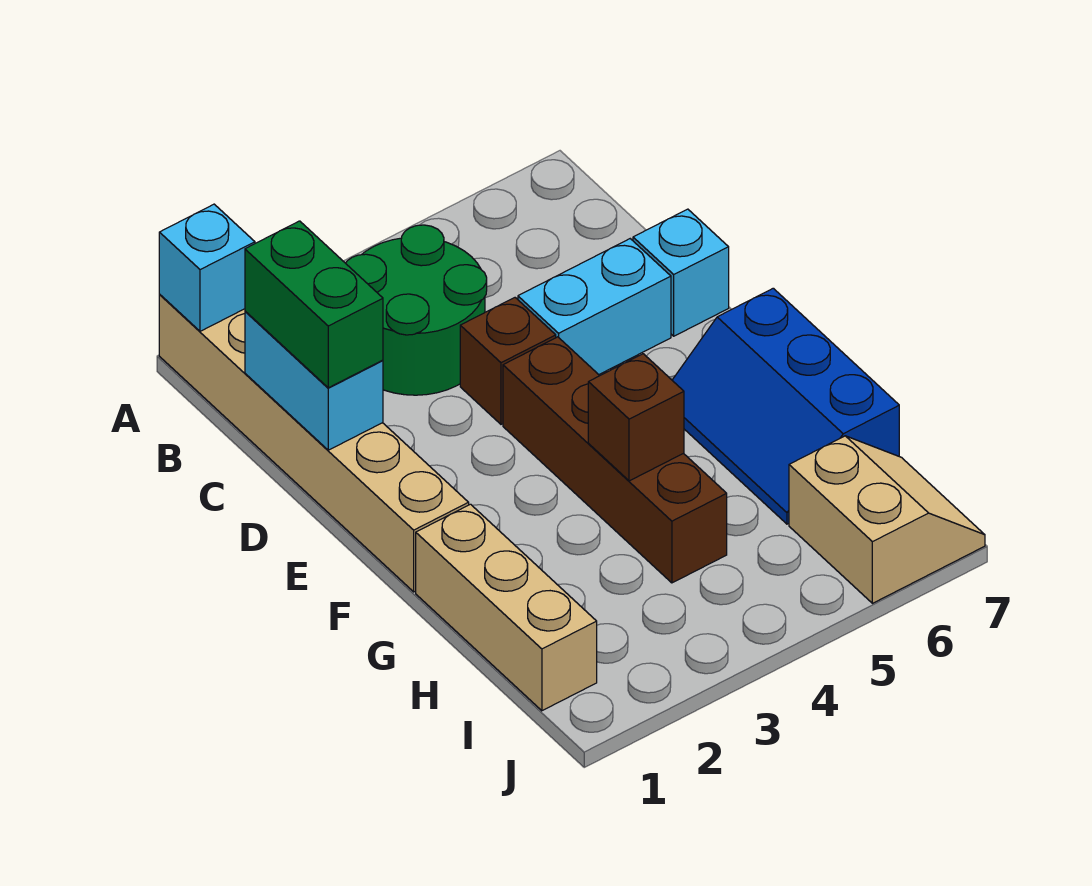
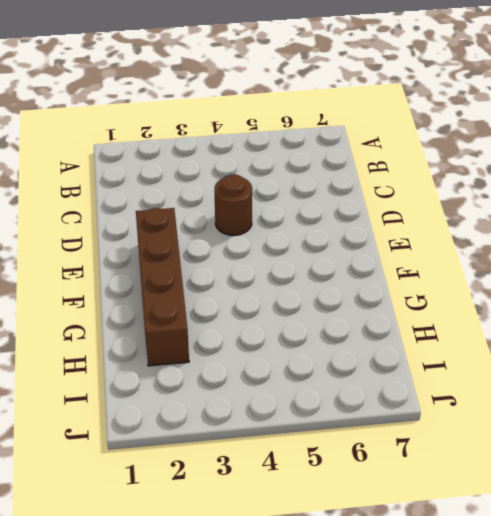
brown 1x1 round brick [214,174,252,235] -> brown 1x1 brick [460,298,556,424]
brown 1x4 brick [136,208,189,366] -> brown 1x4 brick moved to [503,337,727,583]
none -> tan 1x6 brick [159,295,469,592]
none -> green 2x2 round brick [346,225,487,395]
none -> cyan 1x2 brick [518,239,671,375]

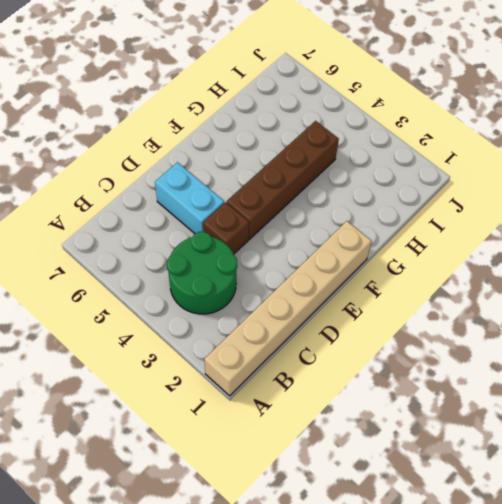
none -> cyan 1x1 brick [633,209,729,336]
none -> blue 2x3 slope [672,288,899,524]
none -> tan 1x3 brick [416,504,597,711]

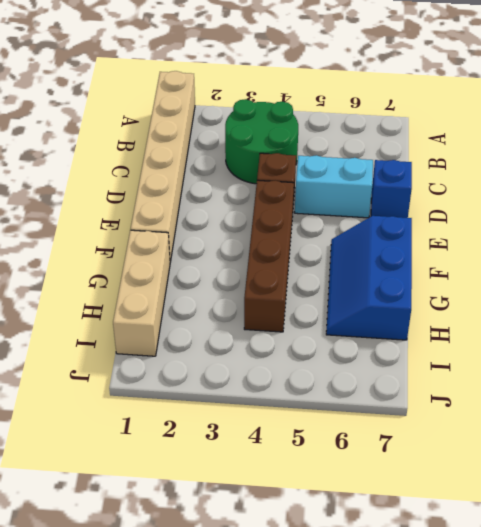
blue 1x1 brick [371,160,412,218] -> cyan 1x1 brick [633,209,729,336]
none -> tan 2x2 slope [789,436,985,603]
none -> cyan 1x1 brick [159,204,255,331]
none -> cyan 1x2 brick [245,311,383,450]

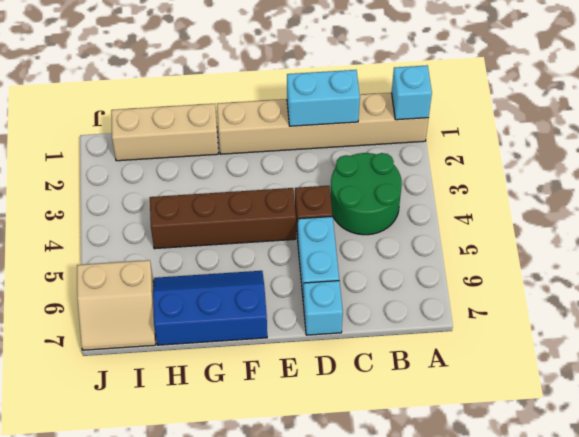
none -> brown 1x1 brick [588,354,684,481]
none -> green 1x2 brick [245,221,383,388]

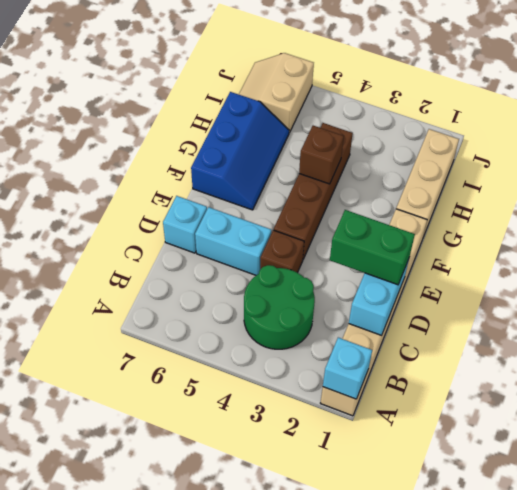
green 1x2 brick [330,210,415,285] -> green 1x2 brick turned to [245,221,383,388]

